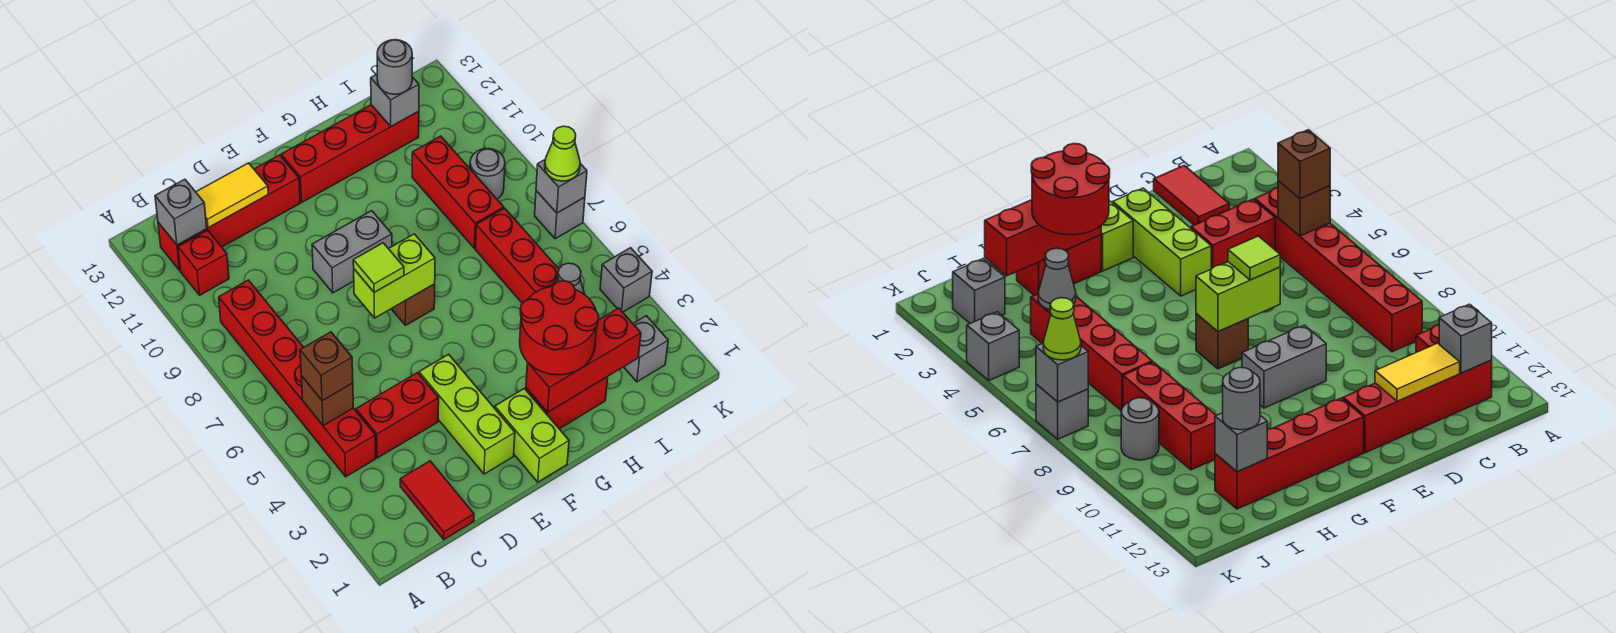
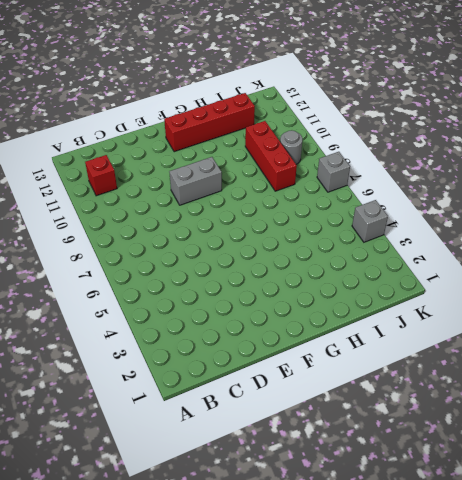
none -> red 1x6 brick [219,280,376,477]
none -> red 1x4 brick [158,155,300,270]
none -> red 1x2 tile [400,461,474,539]
none -> red 1x2 brick [356,373,439,458]

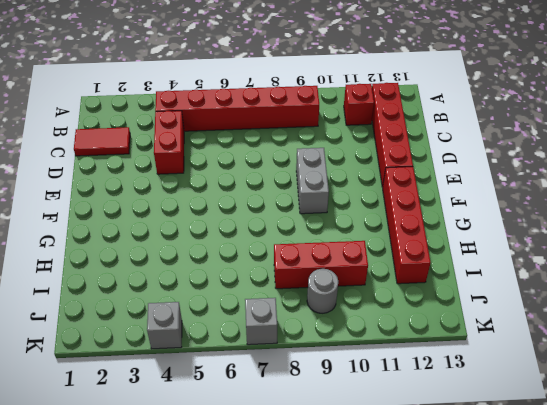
none -> lime 1x3 brick [419,354,515,474]
none -> lime 1x2 brick [495,389,569,482]
none -> brown 1x1 brick [392,284,435,326]
none -> red 1x2 brick [526,377,608,429]

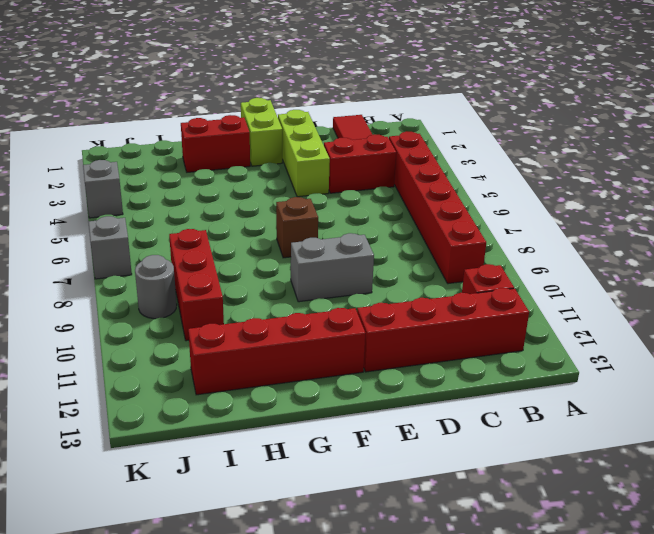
none -> red 1x4 brick [475,208,559,304]
none -> grey 1x1 brick [624,316,668,382]
none -> brown 1x1 brick [301,376,353,426]
none -> grey 1x1 brick [155,179,207,245]

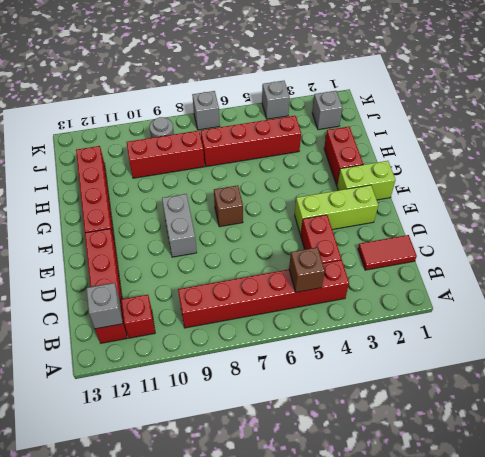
none -> yellow 1x2 tile [196,163,268,228]
none -> lime 1x2 brick [354,234,435,318]
none -> red 1x3 brick [526,308,641,412]
none -> grey 1x1 cone [555,263,584,294]

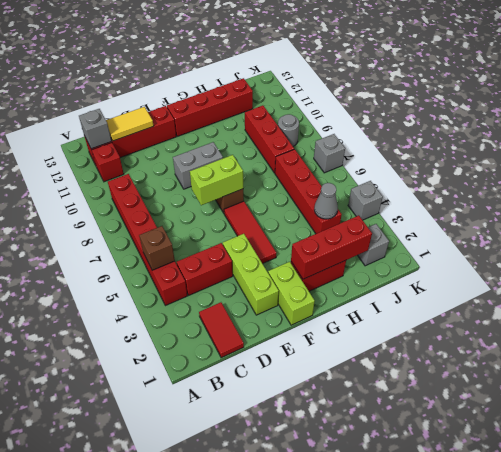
red 1x3 tile [224,201,276,264] -> none
none -> grey 1x1 brick [371,74,419,126]
none -> grey 1x1 brick [536,160,587,213]
none -> brown 1x1 brick [300,332,353,401]
none -> lime 1x1 tile [353,243,404,292]

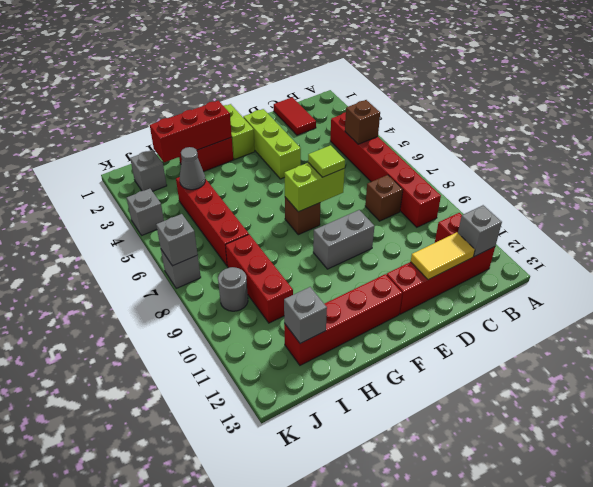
brown 1x1 brick [365,175,403,221] -> brown 1x1 brick moved to [300,332,353,401]
none -> red 1x2 brick [356,373,439,458]
none -> red 2x2 round brick [520,281,599,375]
none -> grey 1x1 round brick [377,40,412,94]
none -> lime 1x1 cone [545,126,580,181]

